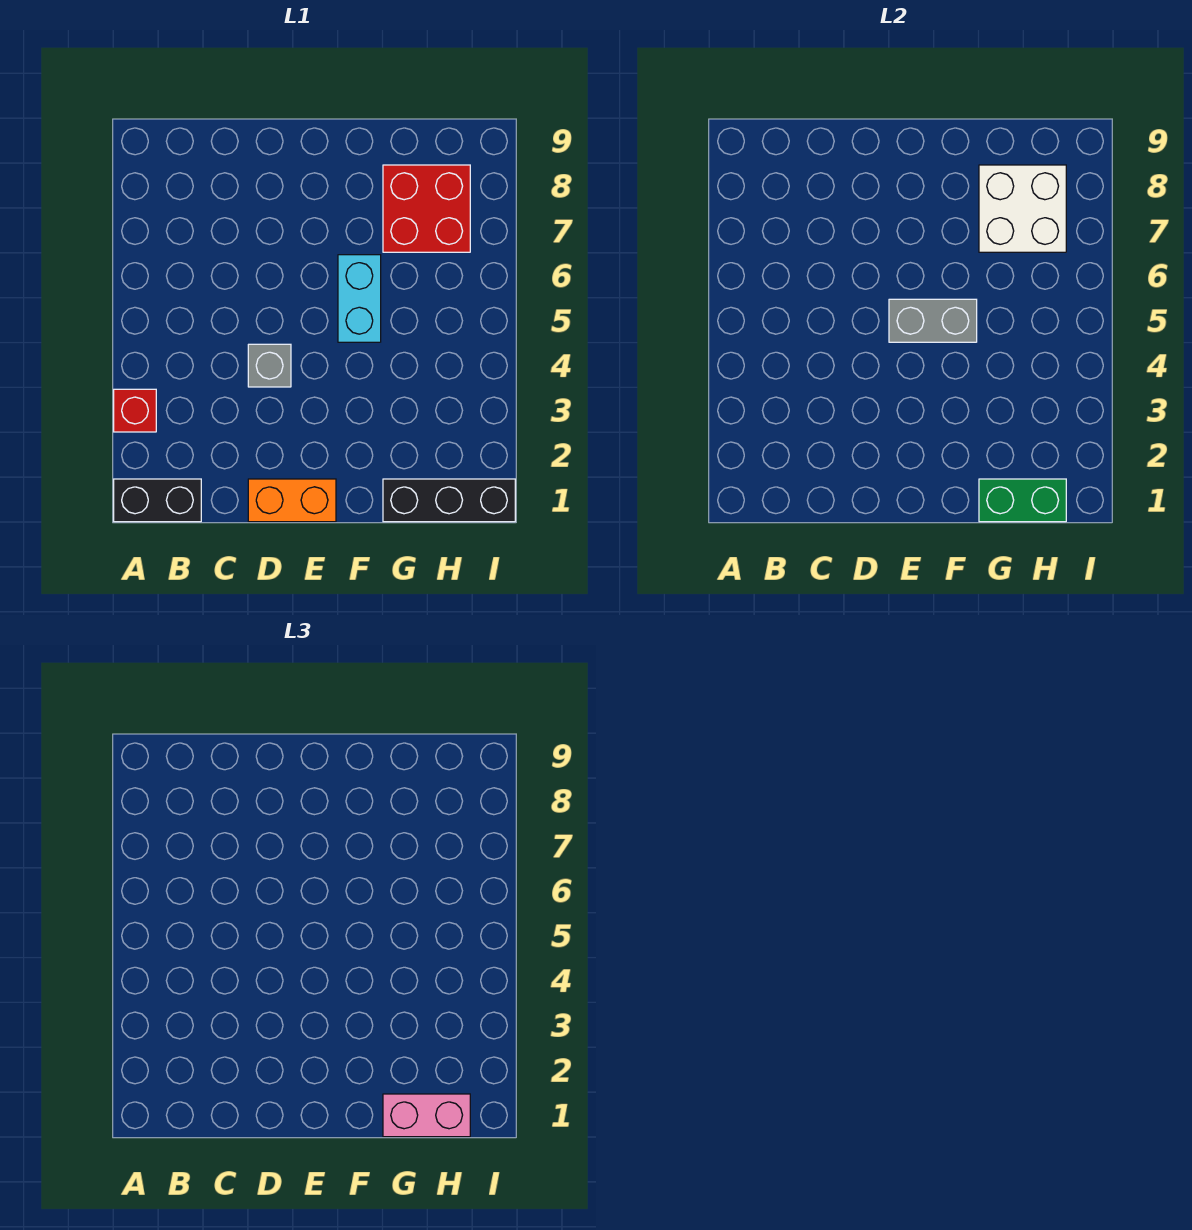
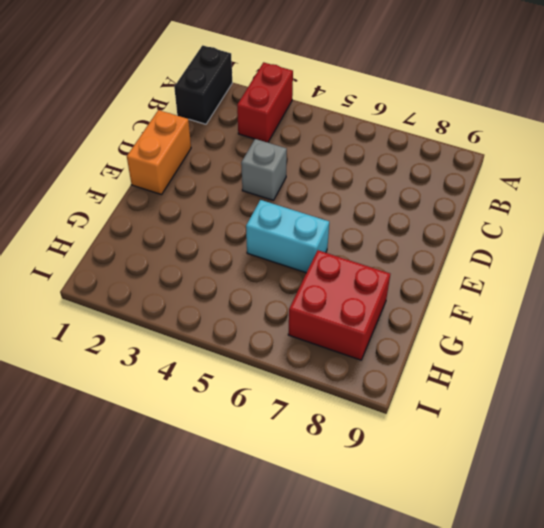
red 1x2 brick [237,62,293,142] -> red 1x1 brick [114,389,156,432]
none -> black 1x3 brick [383,479,515,522]
none -> grey 1x2 brick [889,299,977,342]

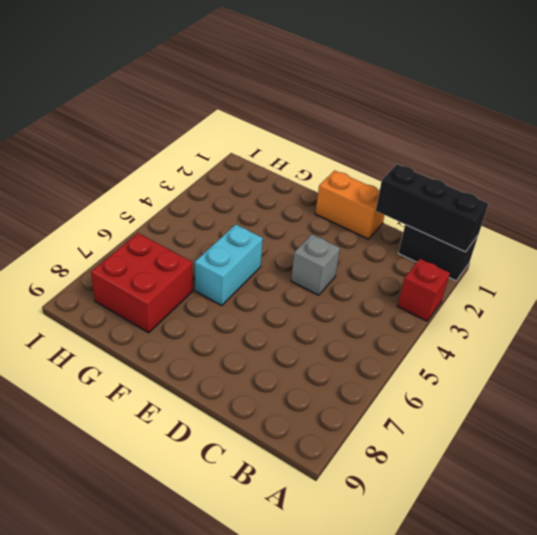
black 1x3 brick [376,164,488,252] -> black 1x3 brick moved to [383,479,515,522]
none -> grey 1x2 brick [889,299,977,342]
none -> green 1x2 brick [979,479,1066,522]

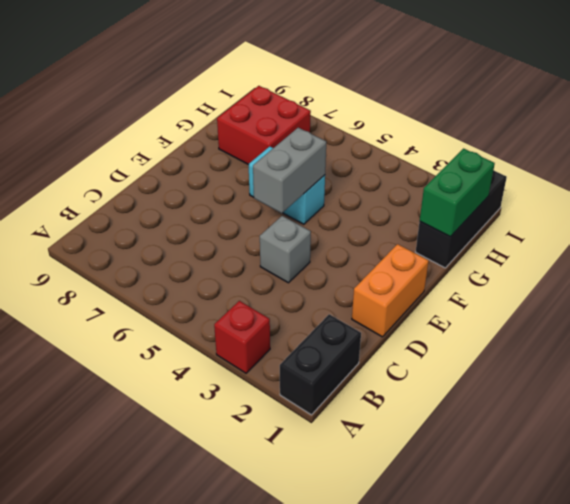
none -> white 2x2 brick [979,165,1066,252]
none -> pink 1x2 brick [383,1094,470,1137]

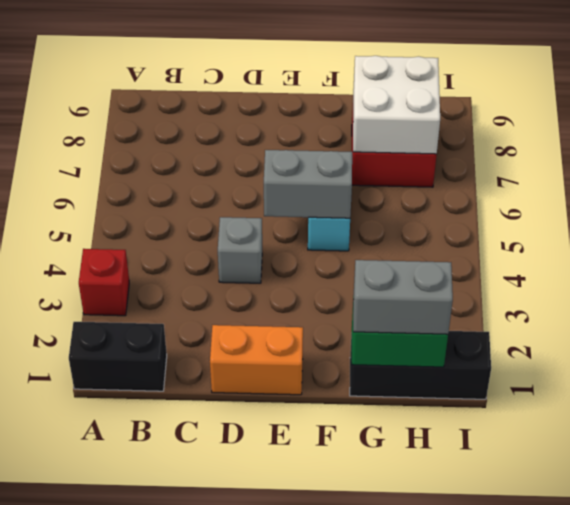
grey 1x2 brick [353,260,453,334] -> pink 1x2 brick [383,1094,470,1137]

